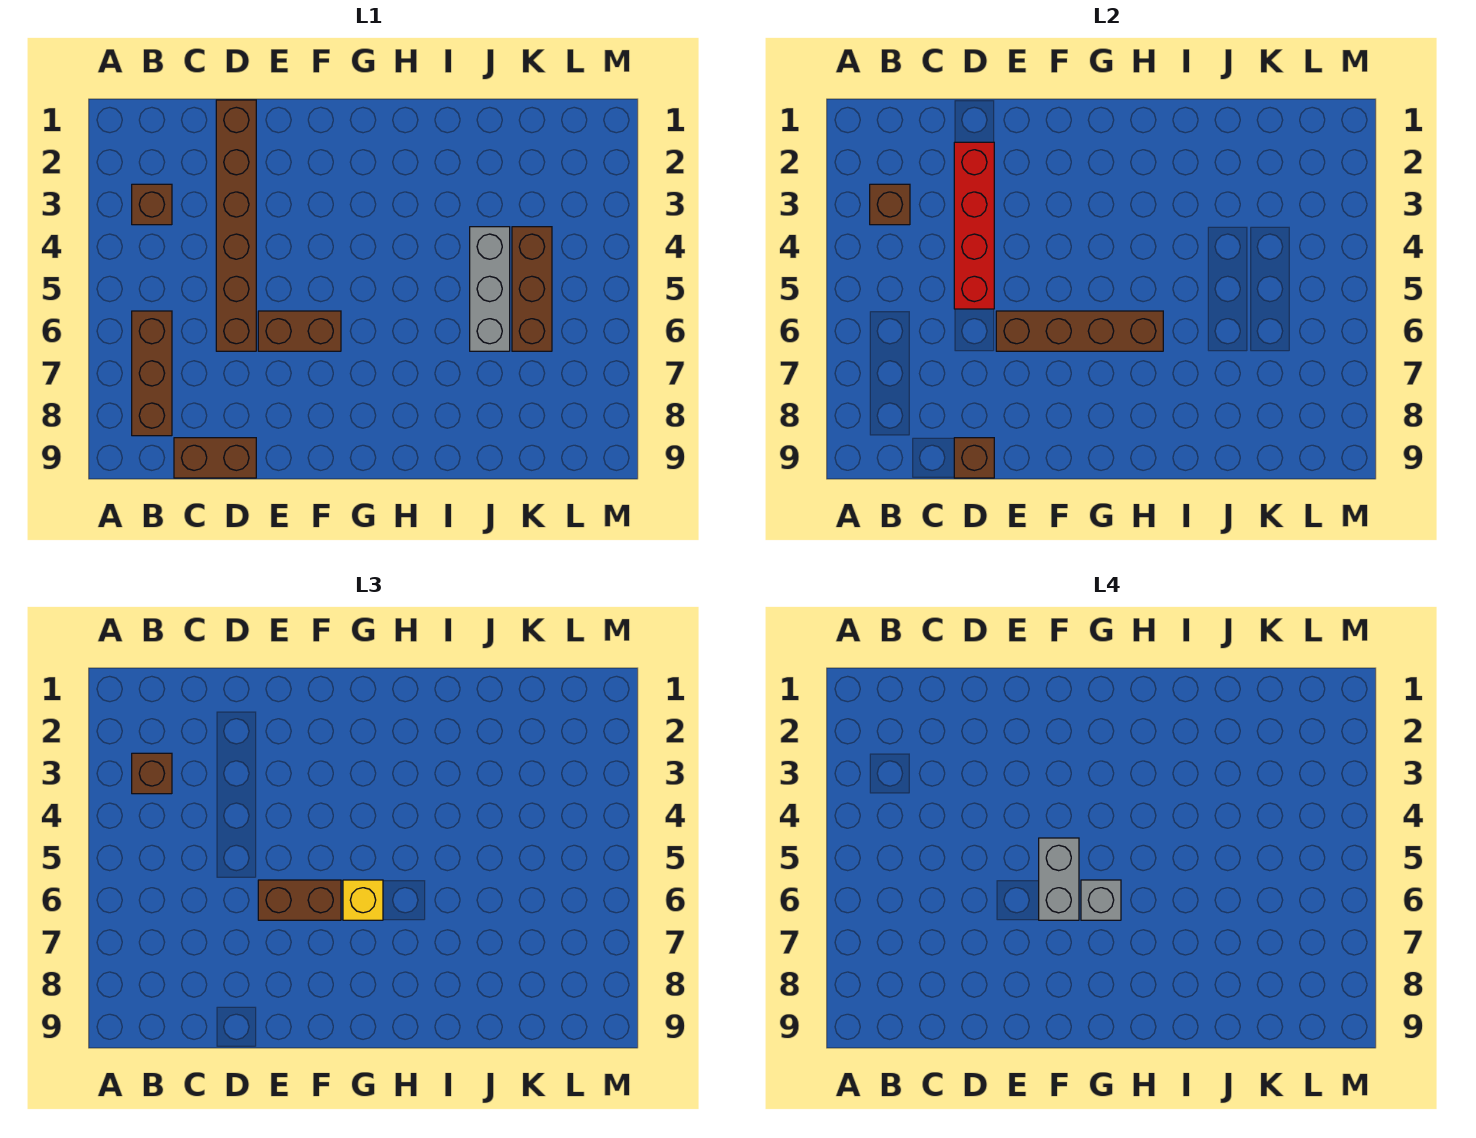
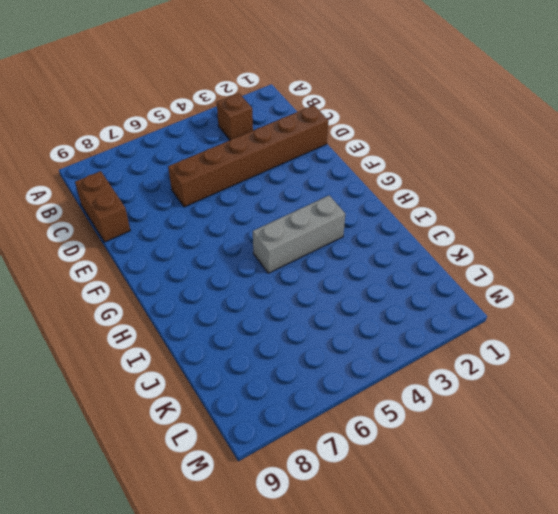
grey 1x3 brick [253,196,345,273] -> grey 1x3 brick moved to [470,227,510,351]
none -> brown 1x3 brick [132,311,172,436]
none -> brown 1x2 brick [258,311,341,351]
none -> brown 1x3 brick [512,227,552,351]

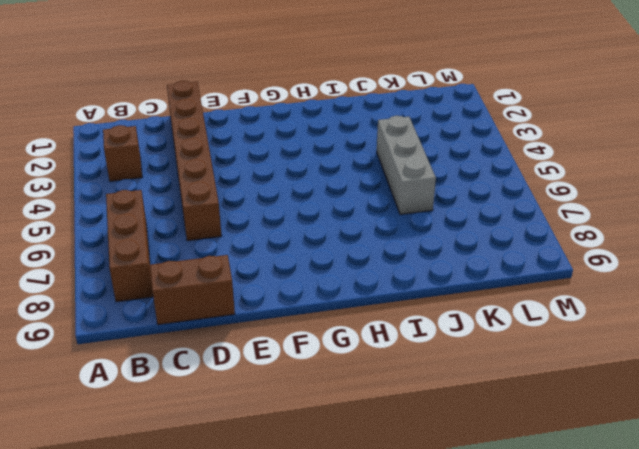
none -> brown 1x2 brick [258,311,341,351]
none -> brown 1x3 brick [512,227,552,351]
none -> brown 1x1 brick [870,184,910,225]

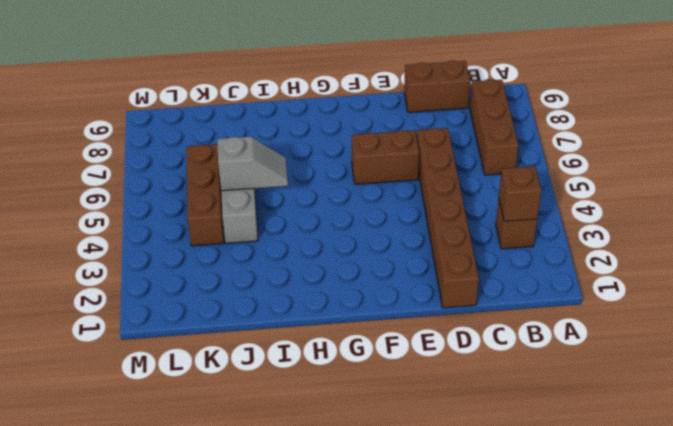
grey 1x2 slope [217,137,288,191] -> none
none -> red 1x4 brick [954,142,994,309]
none -> brown 1x1 brick [954,438,994,478]
none -> brown 1x4 brick [996,311,1163,351]

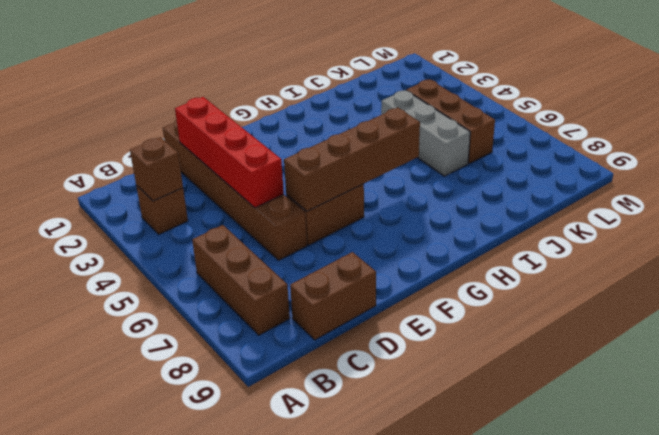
none -> brown 1x1 brick [954,438,994,478]
none -> brown 1x1 brick [132,753,172,794]
none -> brown 1x2 brick [258,880,341,920]

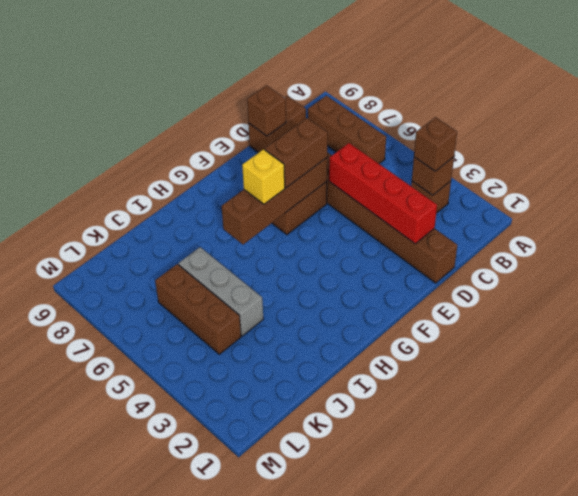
none -> grey 1x2 brick [1039,838,1079,920]
none -> grey 1x1 brick [1081,880,1121,920]

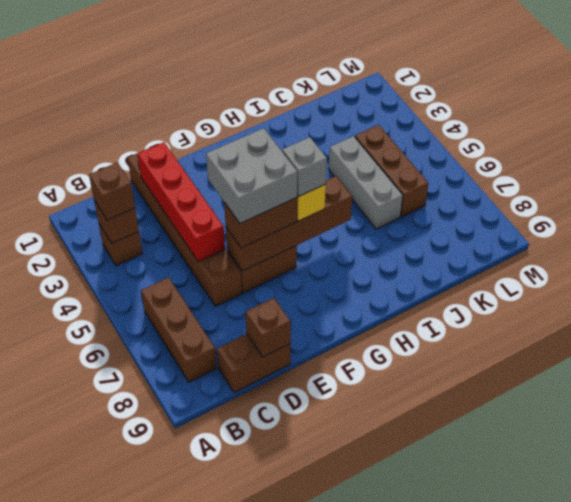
grey 2x2 brick [206,128,297,223] -> grey 1x2 brick [1039,838,1079,920]

